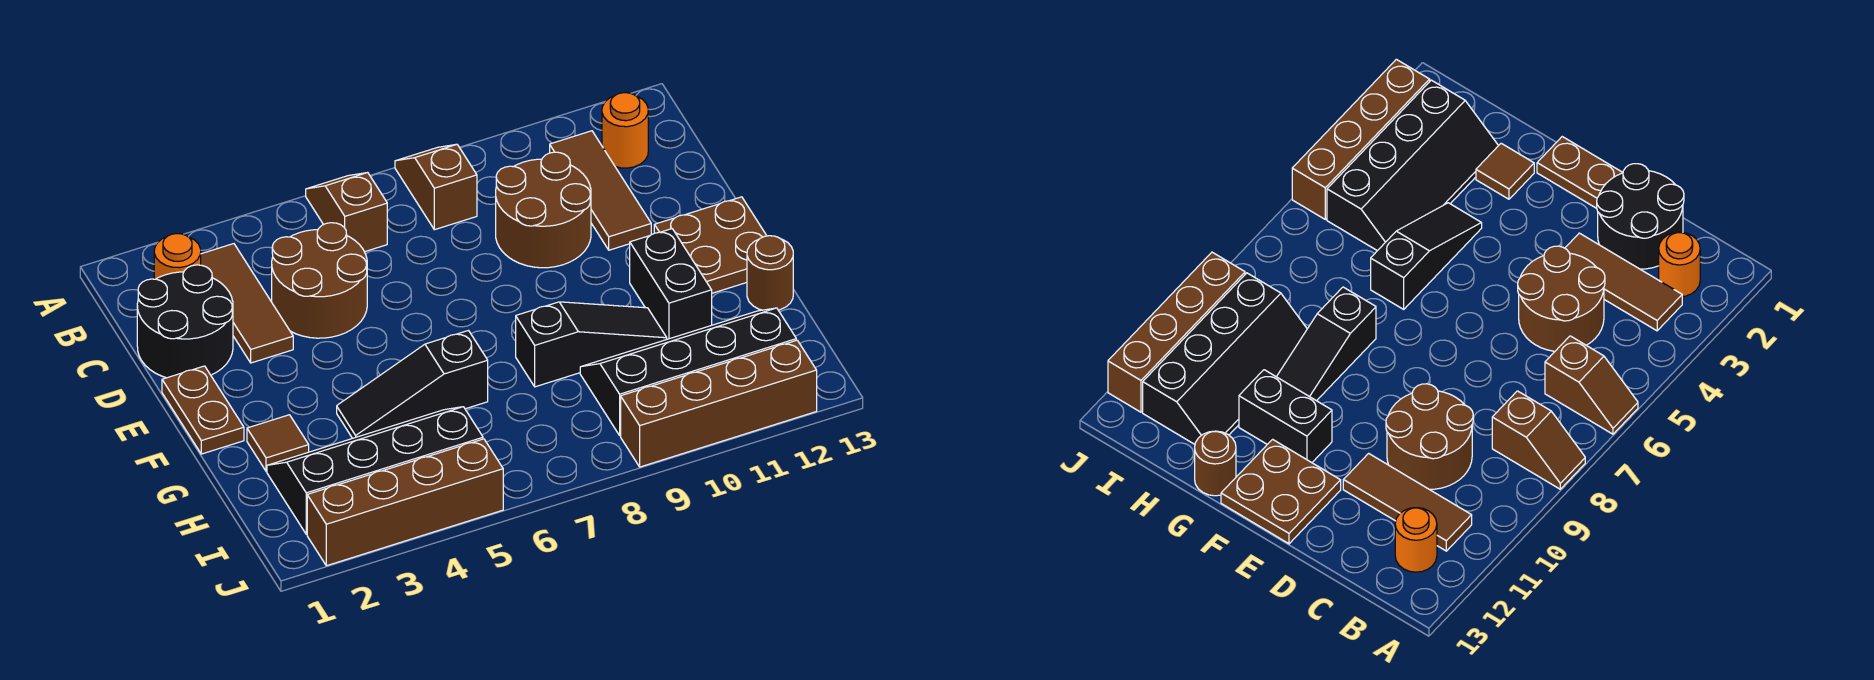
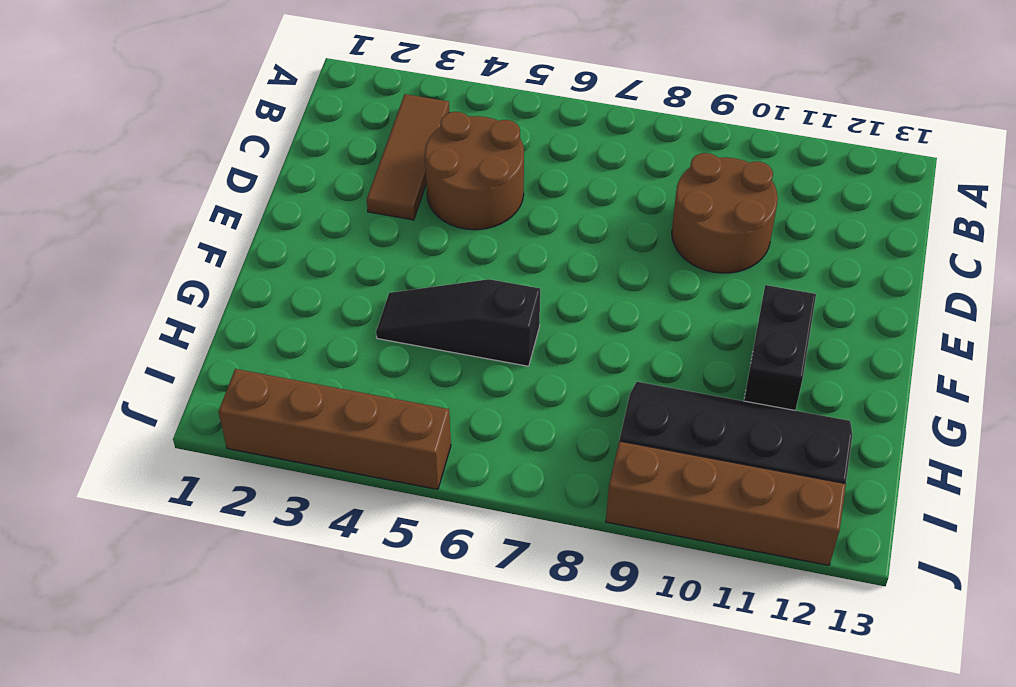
none -> brown 1x2 slope [306,172,387,252]
none -> brown 1x2 slope [395,144,477,230]
none -> orange 1x1 round brick [154,234,201,279]

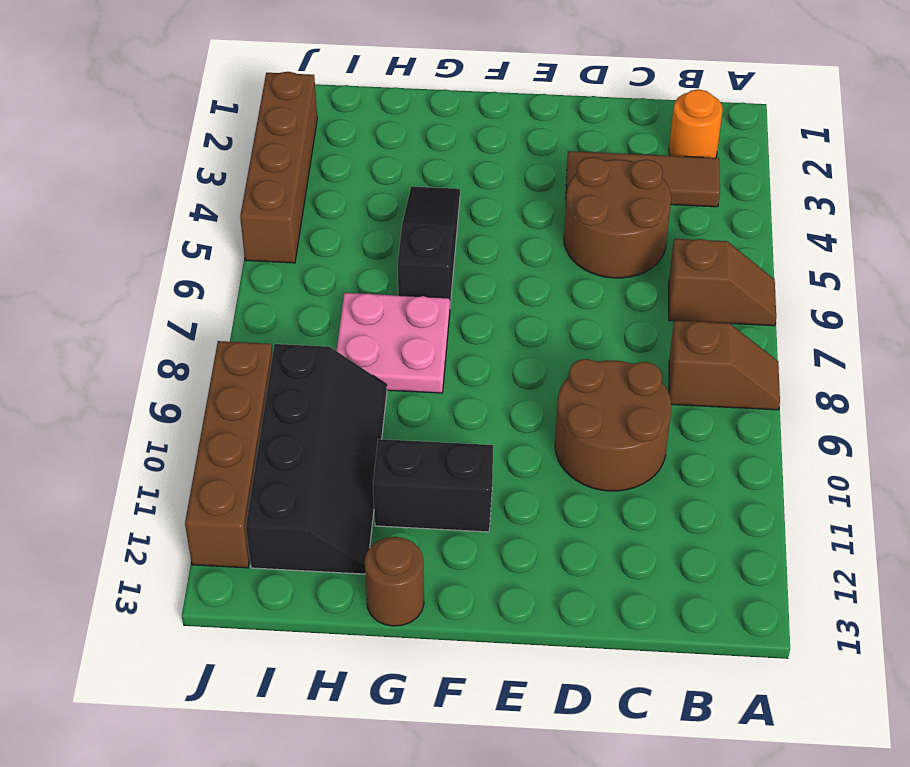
pink 2x2 plate [336,293,450,393] -> black 1x3 slope [516,302,667,387]
none -> brown 1x3 tile [550,131,651,250]
none -> orange 1x1 round brick [602,93,648,168]
none -> black 2x2 round brick [137,265,233,378]

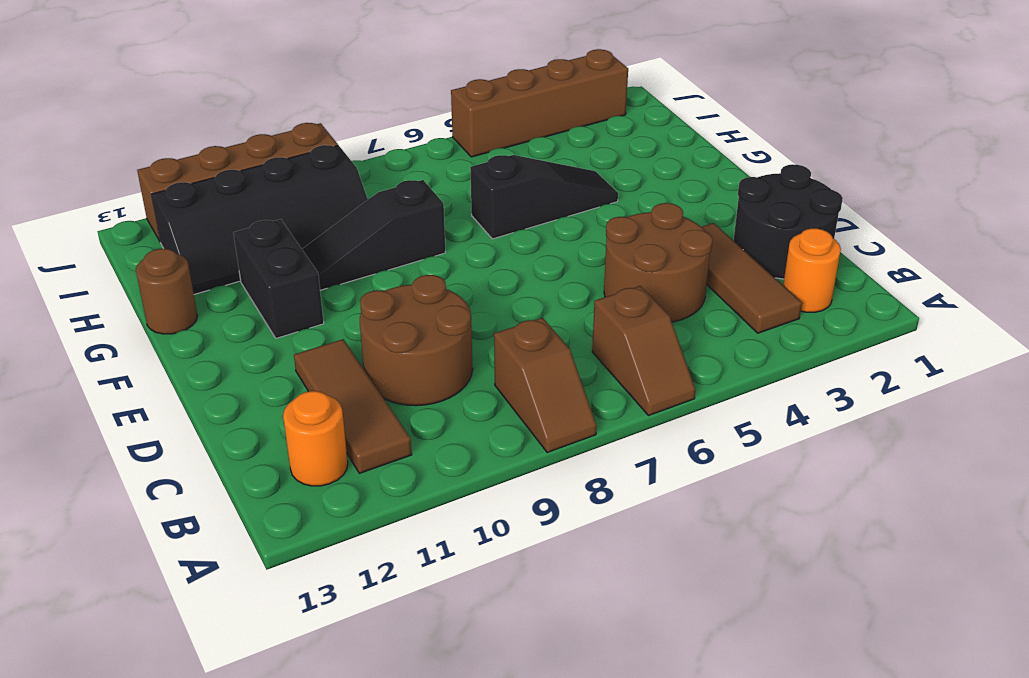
none -> brown 1x2 plate [162,366,244,454]
none -> brown 2x2 plate [654,197,767,293]
none -> brown 1x1 tile [247,415,309,471]

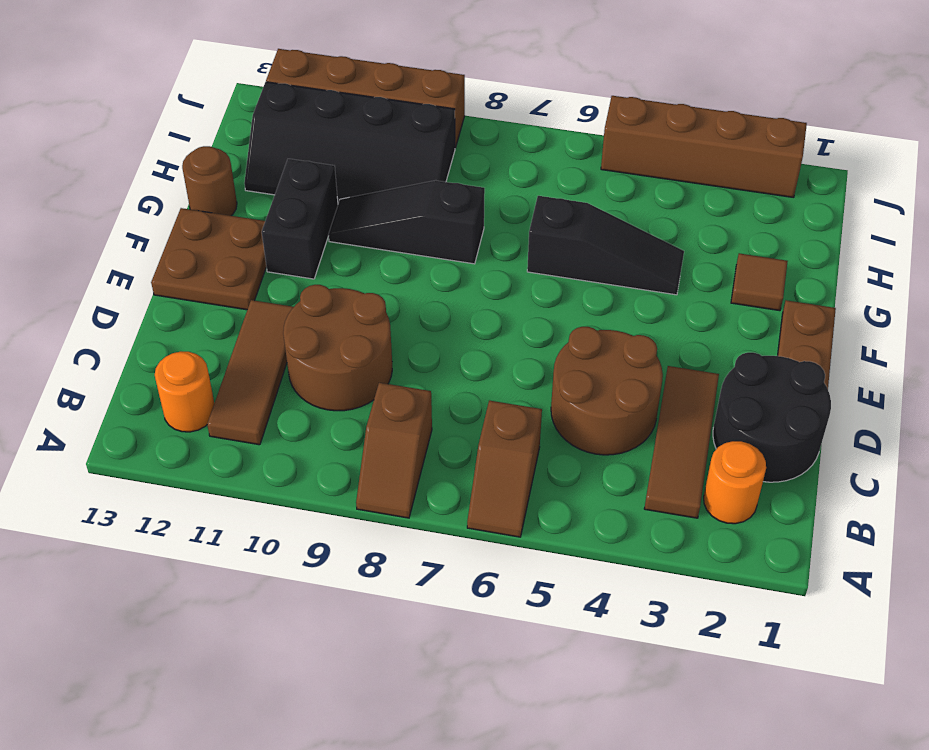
none -> black 2x4 slope [267,407,483,534]

